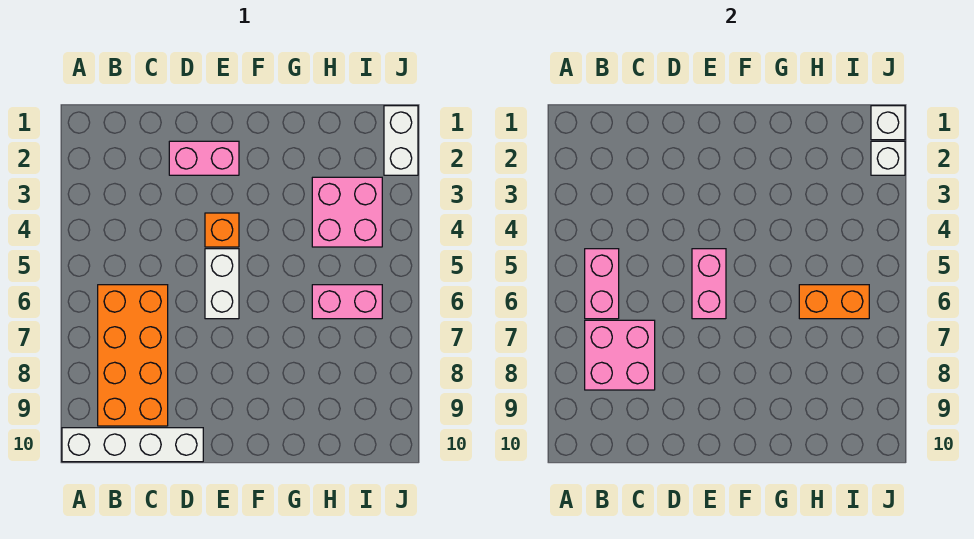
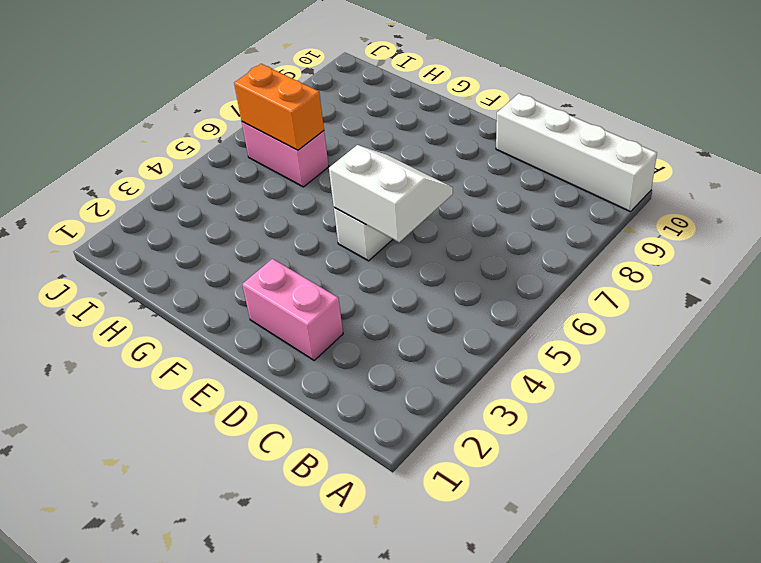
white 2x2 slope [329,145,453,242] -> pink 1x2 brick [692,249,726,319]
none -> orange 2x4 brick [98,285,168,426]
none -> orange 1x1 brick [205,213,239,247]
none -> pink 2x2 brick [312,177,382,247]

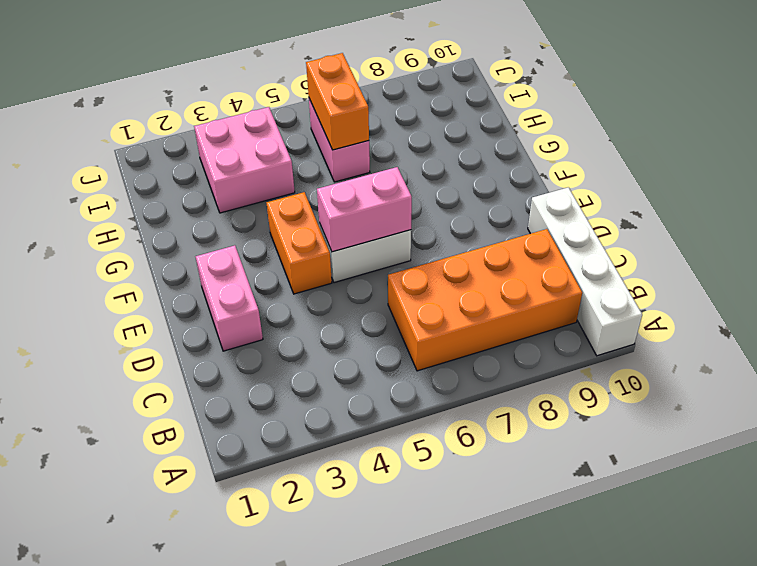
orange 1x2 brick [267,192,332,294] -> orange 1x1 brick [205,213,239,247]
none -> white 1x2 brick [384,106,418,175]
none -> pink 1x2 brick [585,249,619,319]
none -> pink 2x2 brick [585,320,655,390]

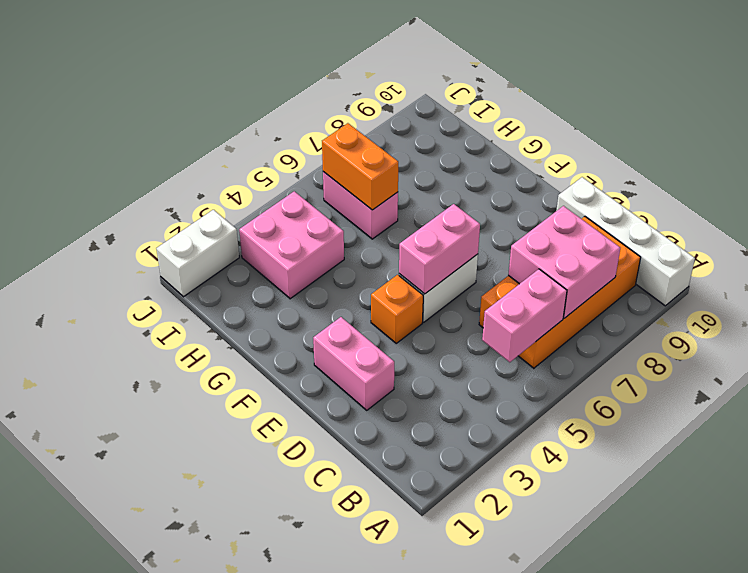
none -> white 1x1 brick [871,106,905,140]
none -> white 1x1 brick [871,141,905,175]

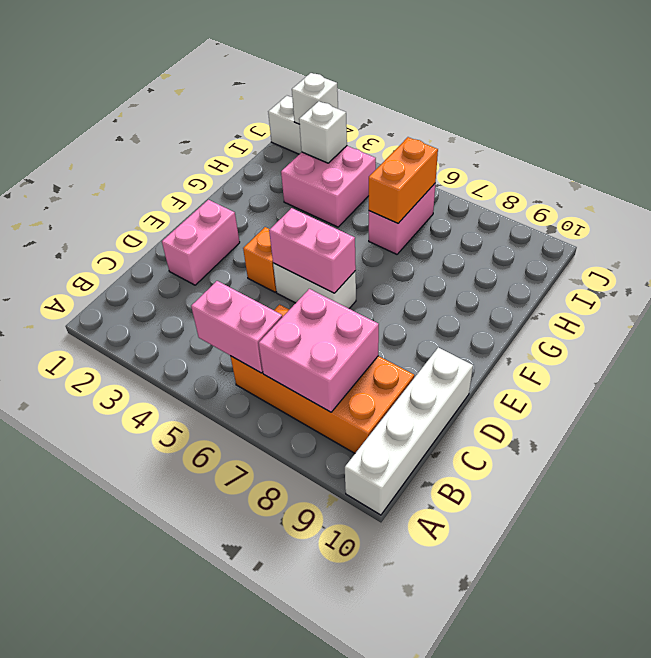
white 1x1 brick [299,101,347,163] -> white 1x1 brick moved to [871,106,905,140]

